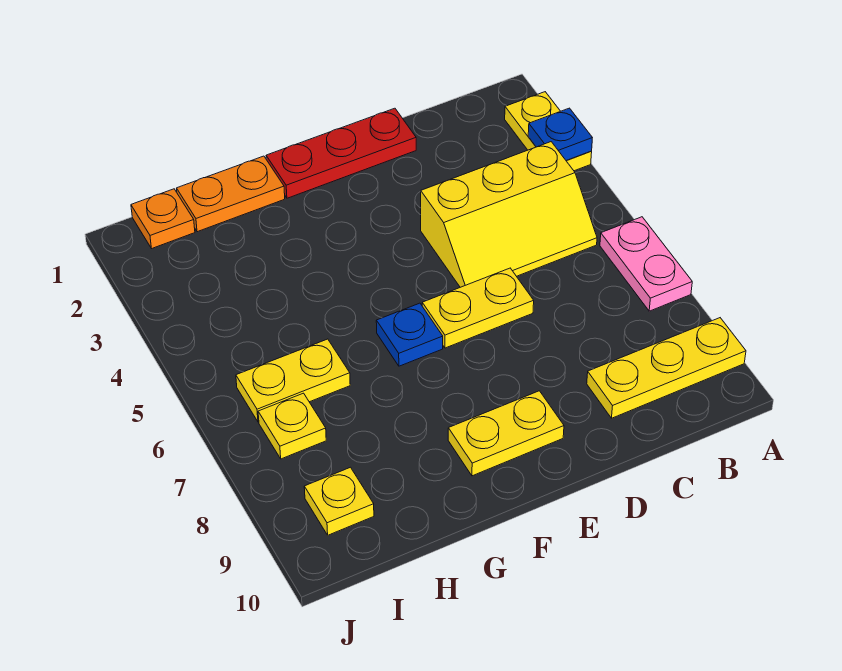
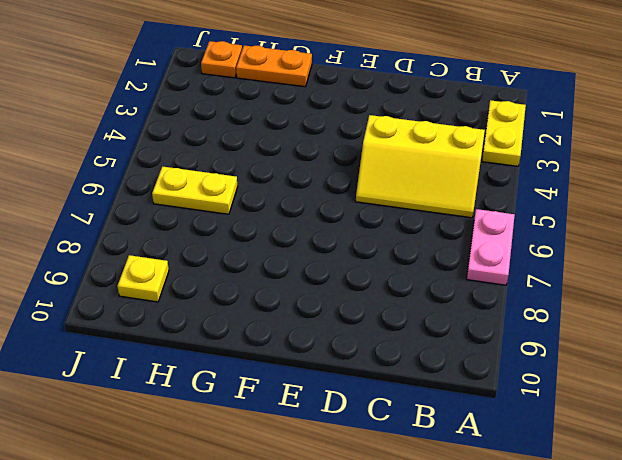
none -> yellow 1x3 plate [587,318,746,418]
none -> red 1x3 plate [266,108,416,198]
none -> yellow 1x2 plate [422,268,534,348]

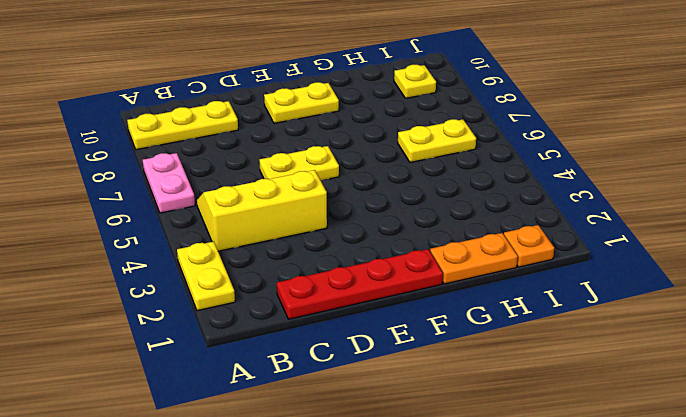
red 1x4 plate [277,249,443,319] -> red 1x3 plate [266,108,416,198]
none -> blue 1x1 plate [376,303,443,366]
none -> yellow 1x1 plate [258,393,326,459]
none -> blue 1x1 plate [528,108,592,160]

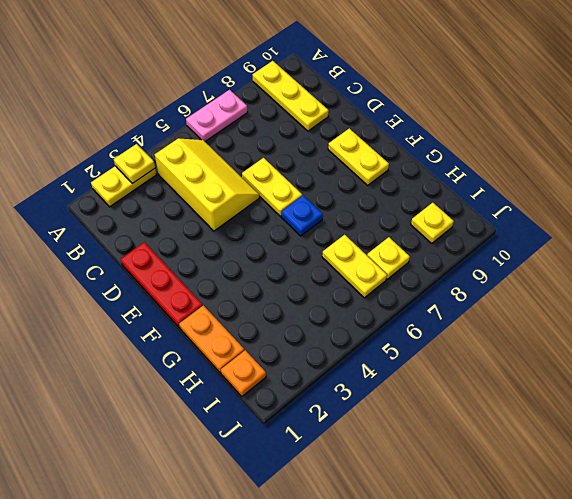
yellow 1x1 plate [114,144,155,184] -> blue 1x1 plate [528,108,592,160]

